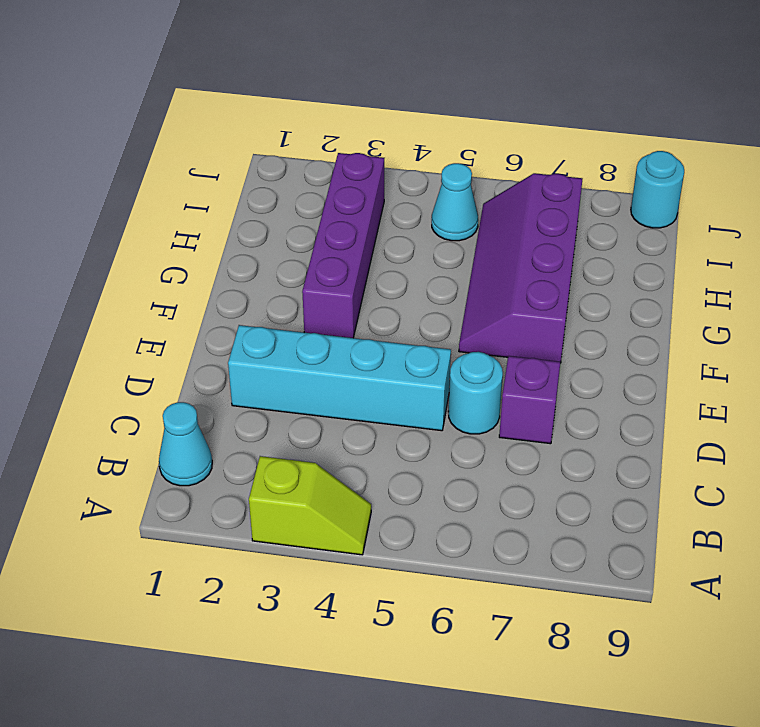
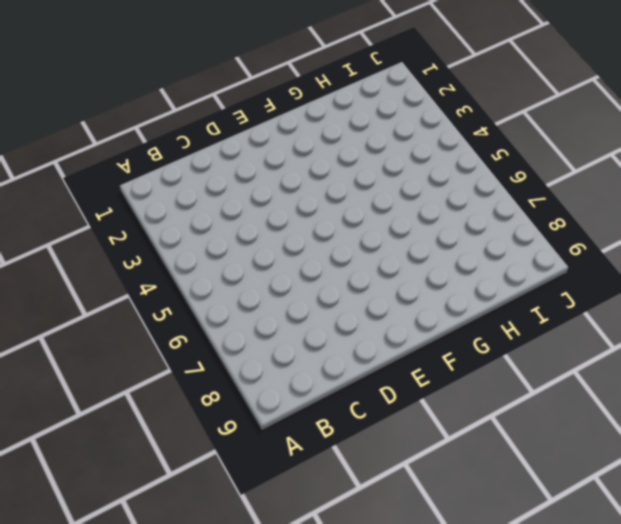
none -> lime 1x2 slope [249,456,371,555]
none -> cyan 1x1 cone [159,402,212,486]

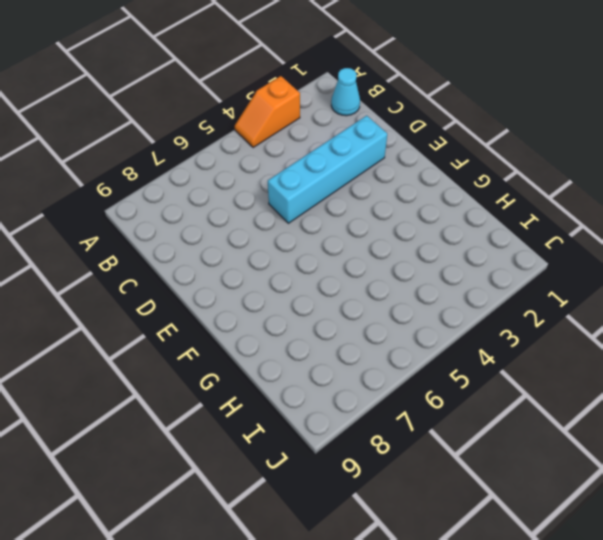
orange 1x2 slope [235,76,300,148] -> lime 1x2 slope [249,456,371,555]
none -> cyan 1x1 round brick [448,352,503,434]
none -> purple 1x1 brick [499,356,560,444]

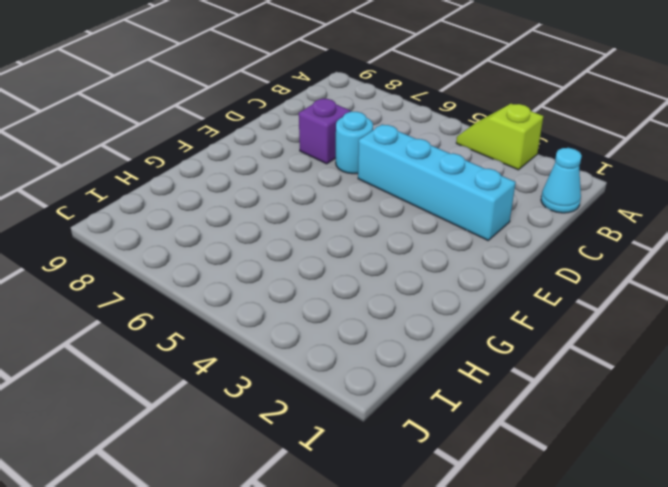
none -> purple 1x4 brick [302,153,384,338]
none -> purple 2x4 slope [459,173,582,363]

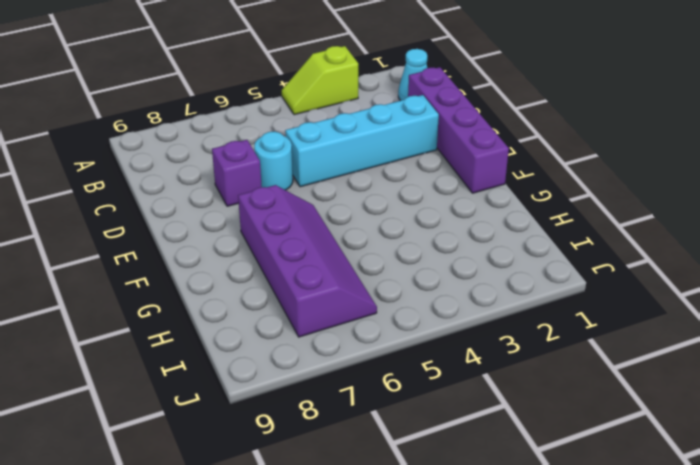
purple 1x4 brick [408,67,509,193] -> purple 1x4 brick moved to [302,153,384,338]
none -> cyan 1x1 cone [432,163,478,241]
none -> cyan 1x1 round brick [631,151,684,228]

